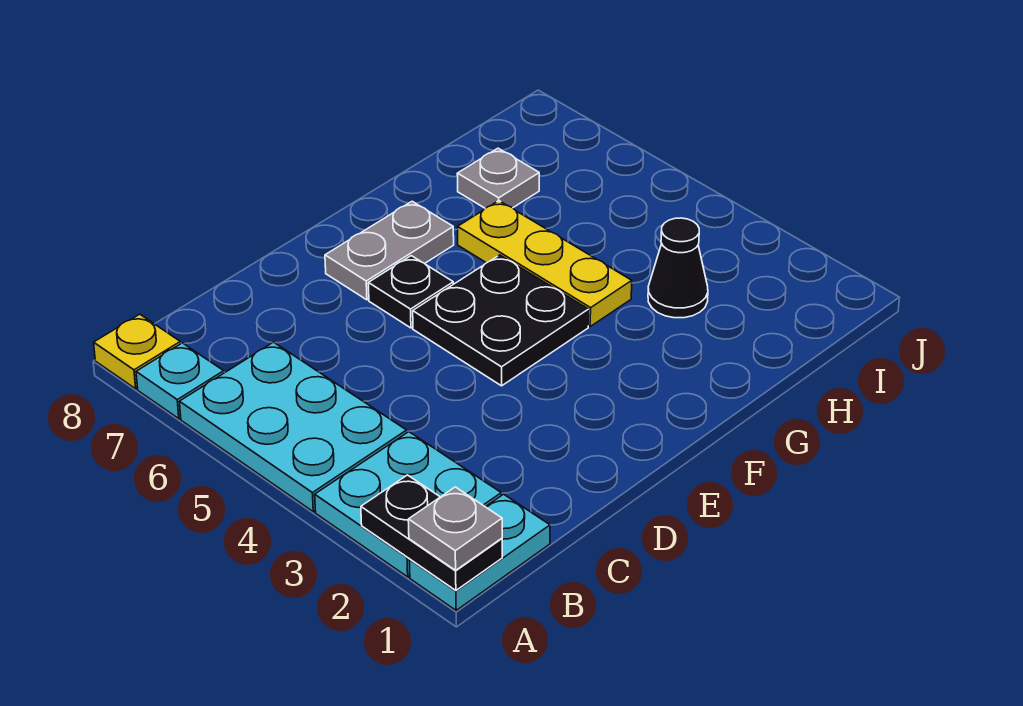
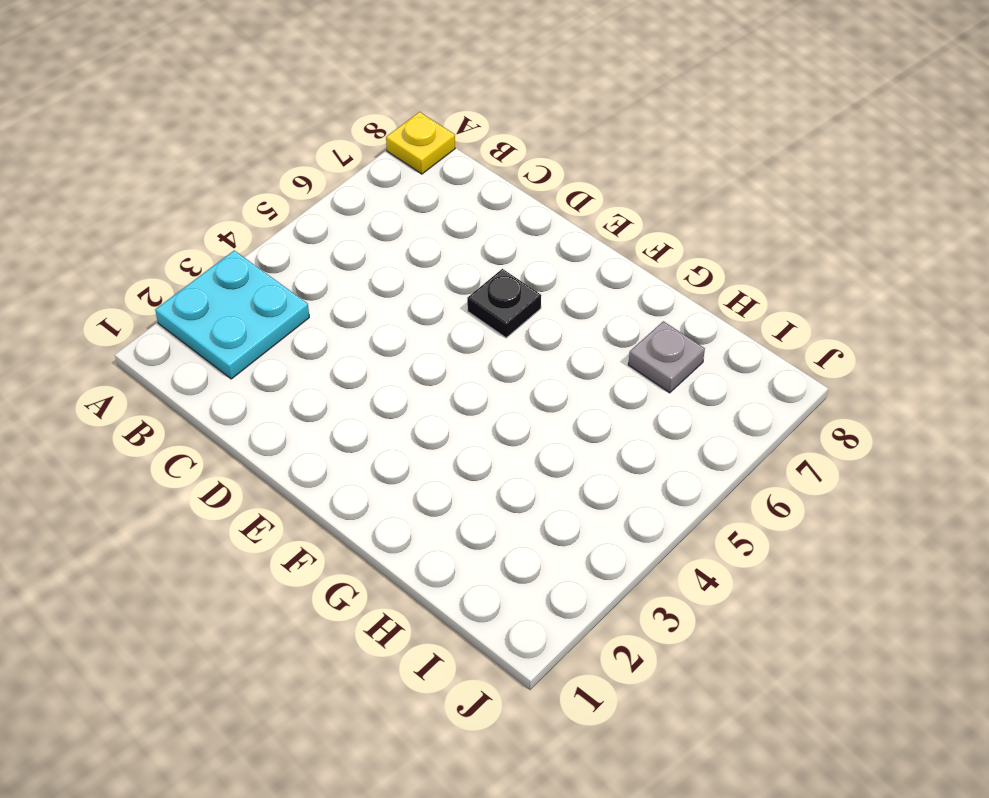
none -> cyan 1x2 plate [409,494,550,610]
none -> cyan 2x3 plate [179,342,407,512]
none -> cyan 1x1 plate [136,343,224,419]

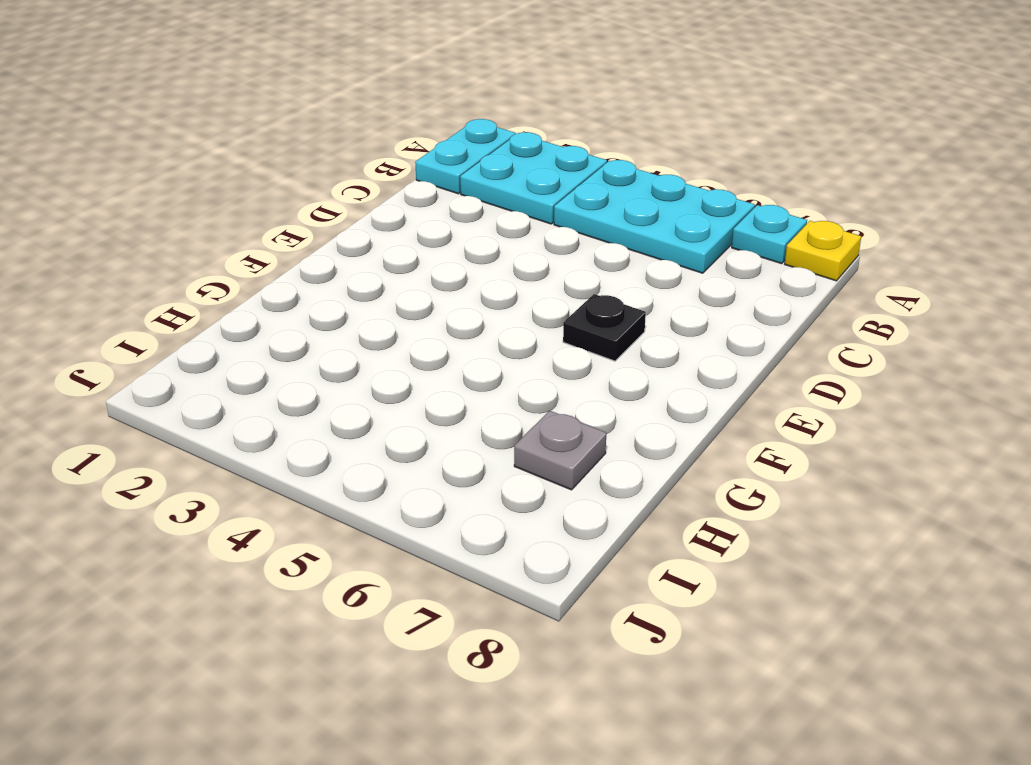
none -> black 2x2 plate [413,255,589,386]
none -> grey 1x2 plate [325,201,454,300]
none -> yellow 1x3 plate [458,201,632,326]

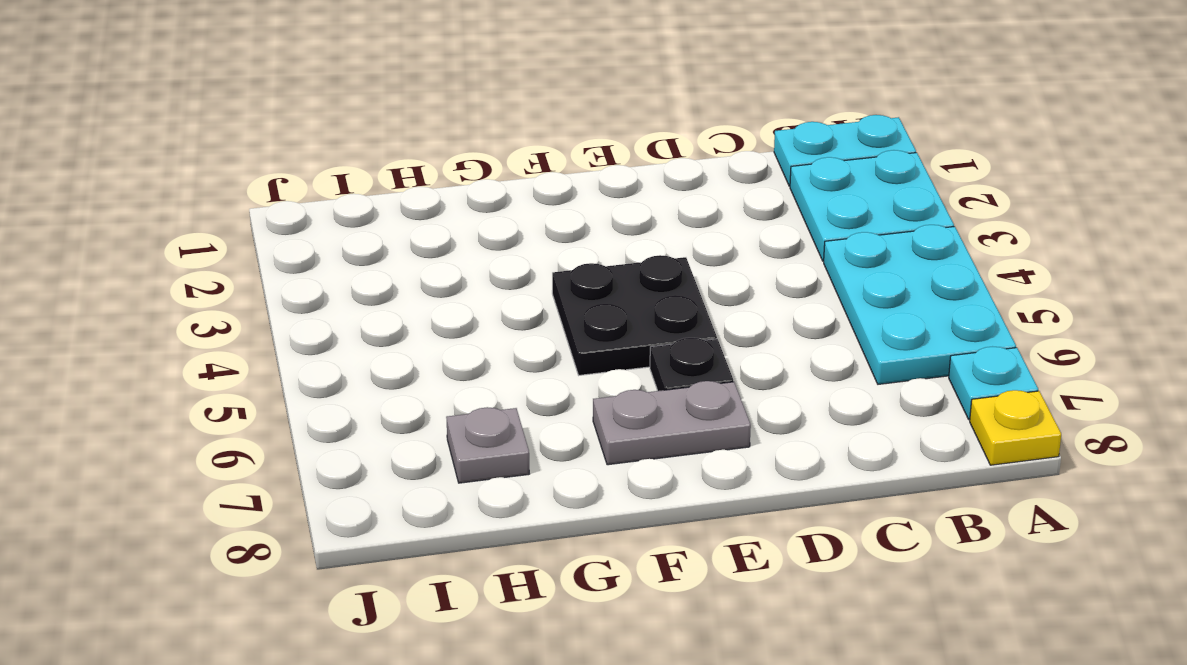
none -> yellow 1x3 plate [458,201,632,326]
none -> black 1x1 cone [648,218,708,318]
none -> black 1x2 plate [361,475,502,590]

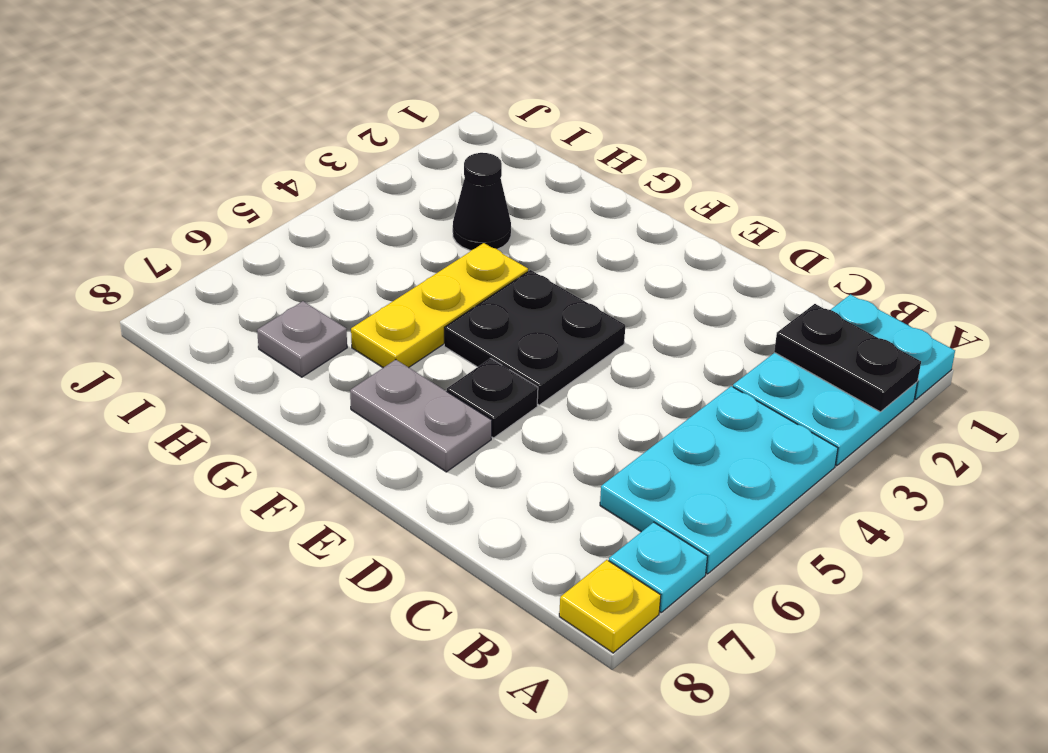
black 1x2 plate [774,304,921,412] -> black 1x2 plate turned to [361,475,502,590]
none -> grey 1x1 plate [408,487,502,570]

